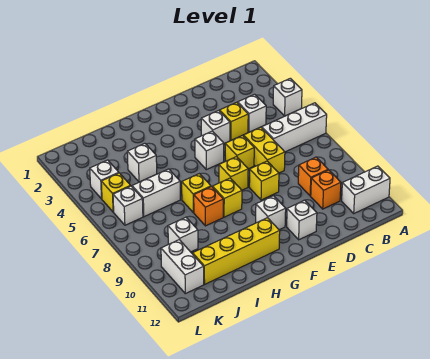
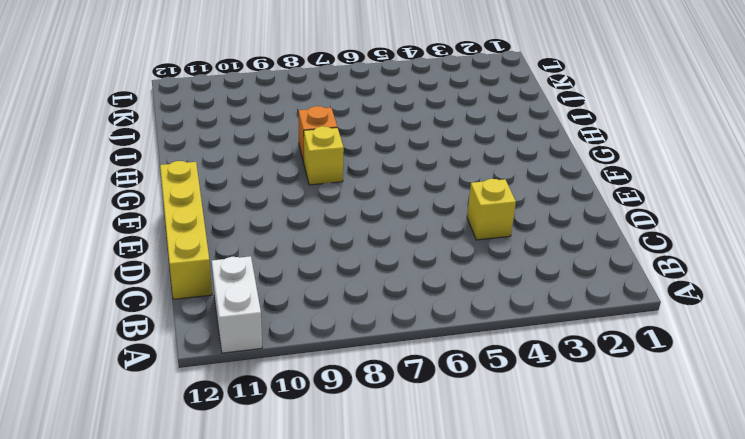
yellow 1x4 brick [160,161,212,299] -> yellow 1x4 brick moved to [193,218,280,284]
none -> white 1x1 brick [273,78,302,116]
none -> white 1x3 brick [262,103,327,152]
none -> white 1x1 brick [238,94,266,132]

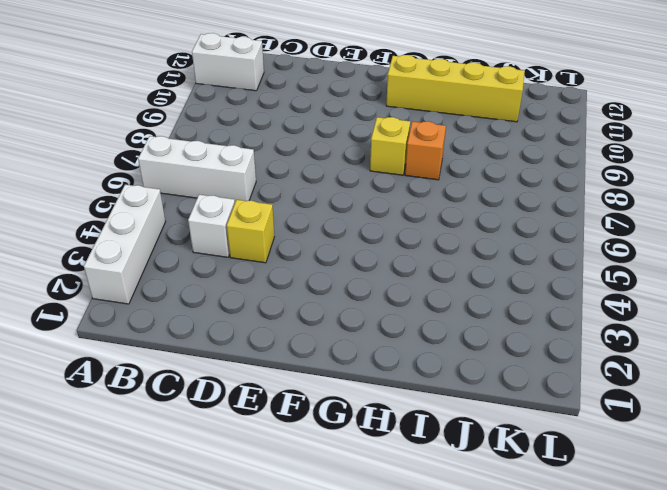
white 1x3 brick [84,185,166,304] -> white 1x1 brick [273,78,302,116]
none -> orange 1x1 brick [298,157,328,196]
none -> orange 1x1 brick [311,170,341,209]
none -> yellow 1x2 brick [244,127,285,173]

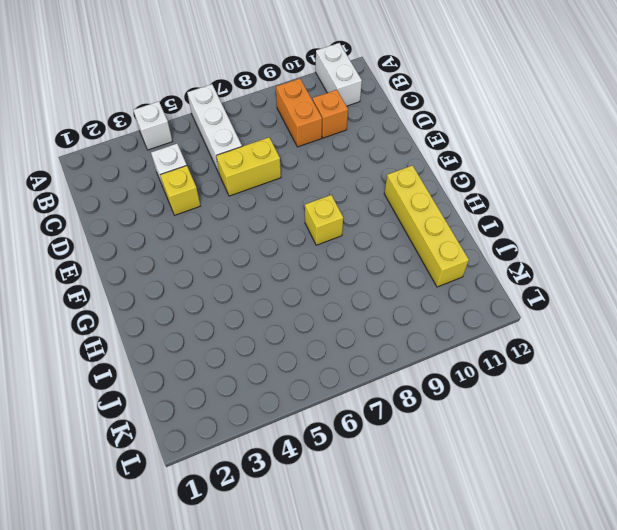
orange 1x2 brick [276,79,322,147] -> orange 1x1 brick [298,157,328,196]
none -> white 1x1 brick [201,110,230,143]
none -> yellow 1x1 brick [225,136,254,169]
none -> yellow 1x1 brick [249,161,279,200]

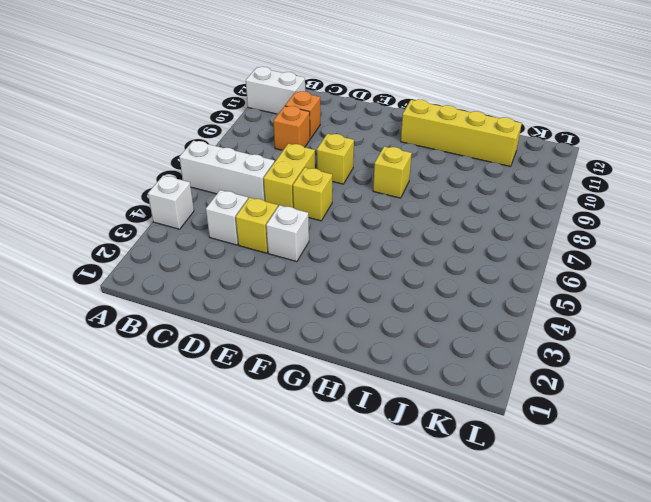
none -> white 1x1 brick [287,200,317,240]
none -> white 1x1 brick [195,131,224,170]
none -> yellow 1x1 brick [219,157,248,190]

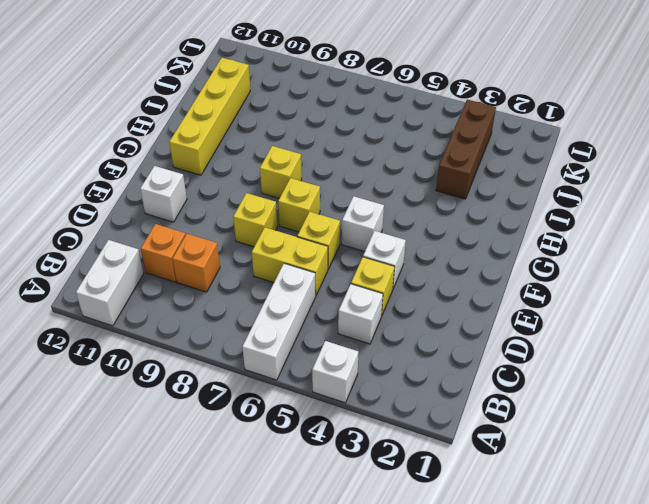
brown 1x3 brick [436,100,496,199] -> none
none -> white 1x1 brick [256,196,286,230]
none -> yellow 1x1 brick [182,174,211,213]
none -> orange 1x1 brick [194,187,223,226]

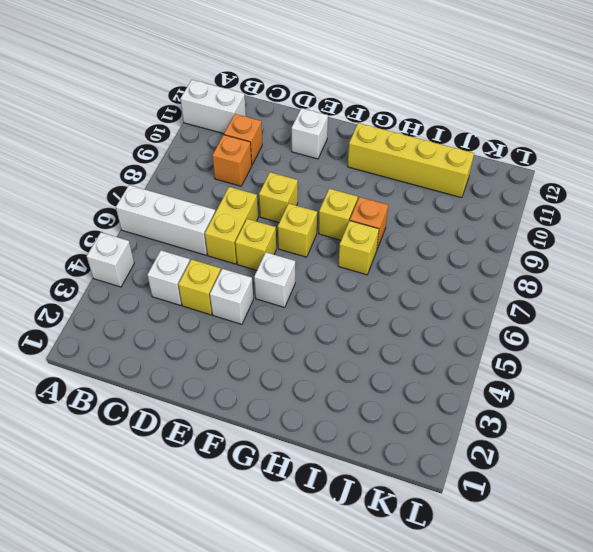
none -> white 1x1 brick [256,196,286,230]
none -> white 1x1 brick [127,144,157,182]
none -> white 1x2 brick [132,169,180,217]

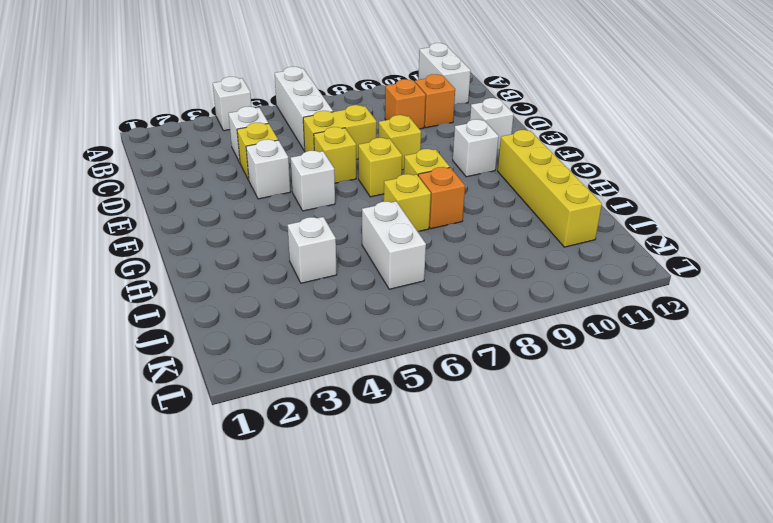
none -> white 1x1 brick [168,217,198,252]
none -> white 1x1 brick [90,160,119,199]
none -> yellow 1x1 brick [101,173,130,212]

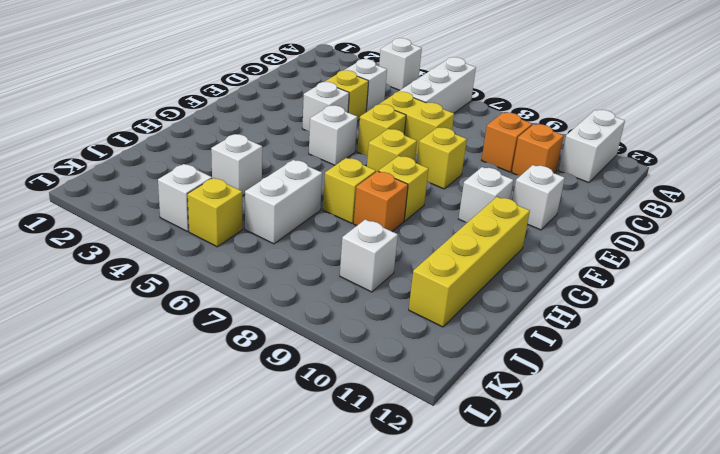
none -> white 1x1 brick [113,186,143,225]
none -> white 1x2 brick [161,240,204,294]

